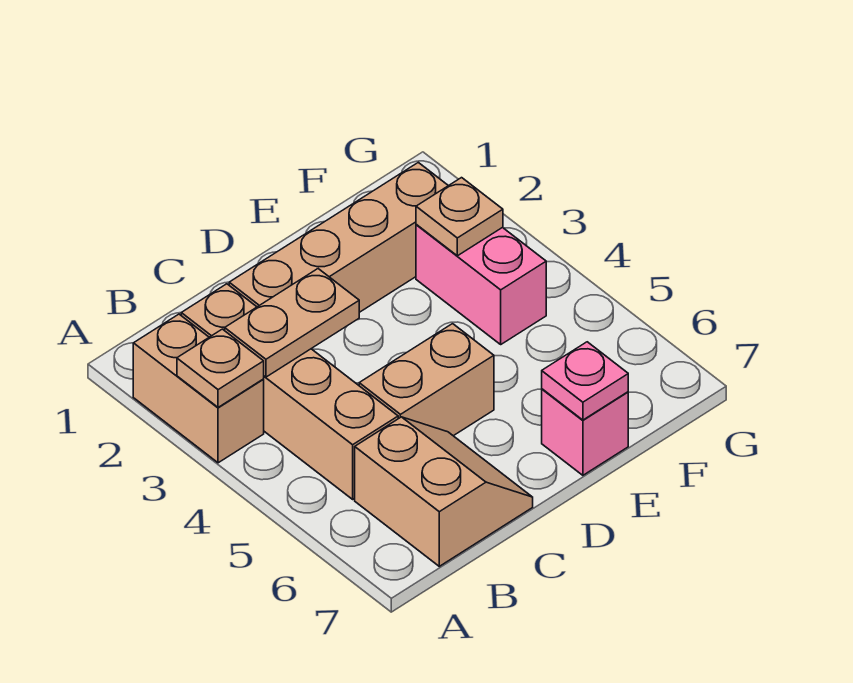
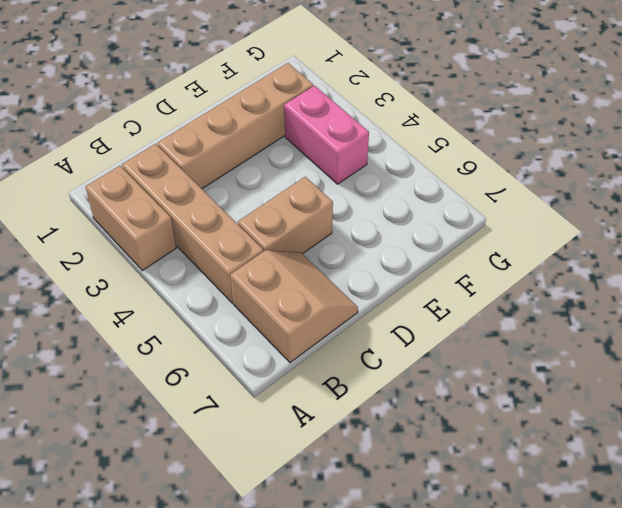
none -> pink 1x1 brick [542,389,628,475]
none -> tan 1x1 plate [177,329,264,407]

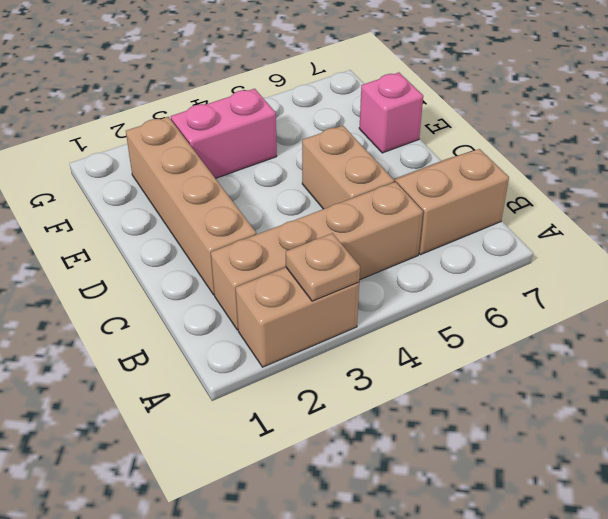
none -> tan 1x2 plate [225,269,359,377]
none -> pink 1x1 plate [542,342,628,420]

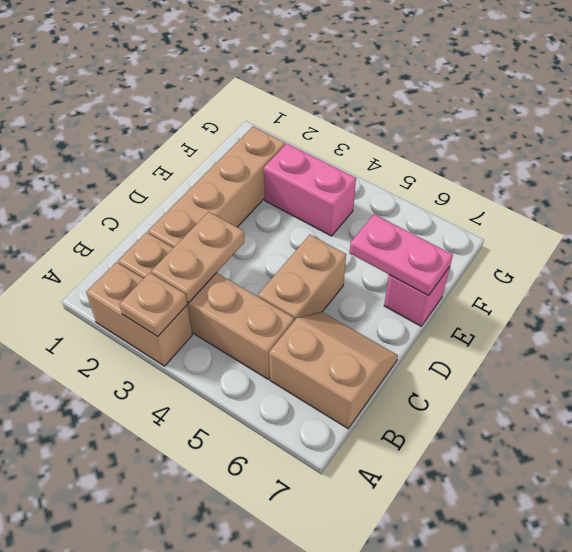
pink 1x2 plate [350,214,453,296] -> pink 1x1 plate [542,342,628,420]
none -> tan 1x1 plate [416,178,503,256]

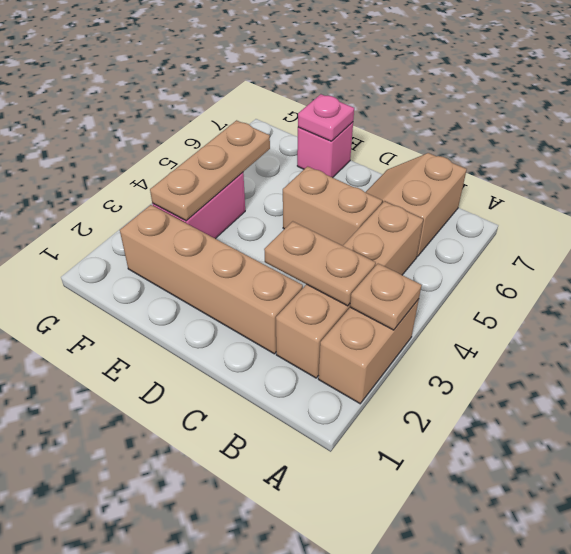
tan 1x3 plate [150,120,270,221] -> tan 1x1 plate [416,178,503,256]

